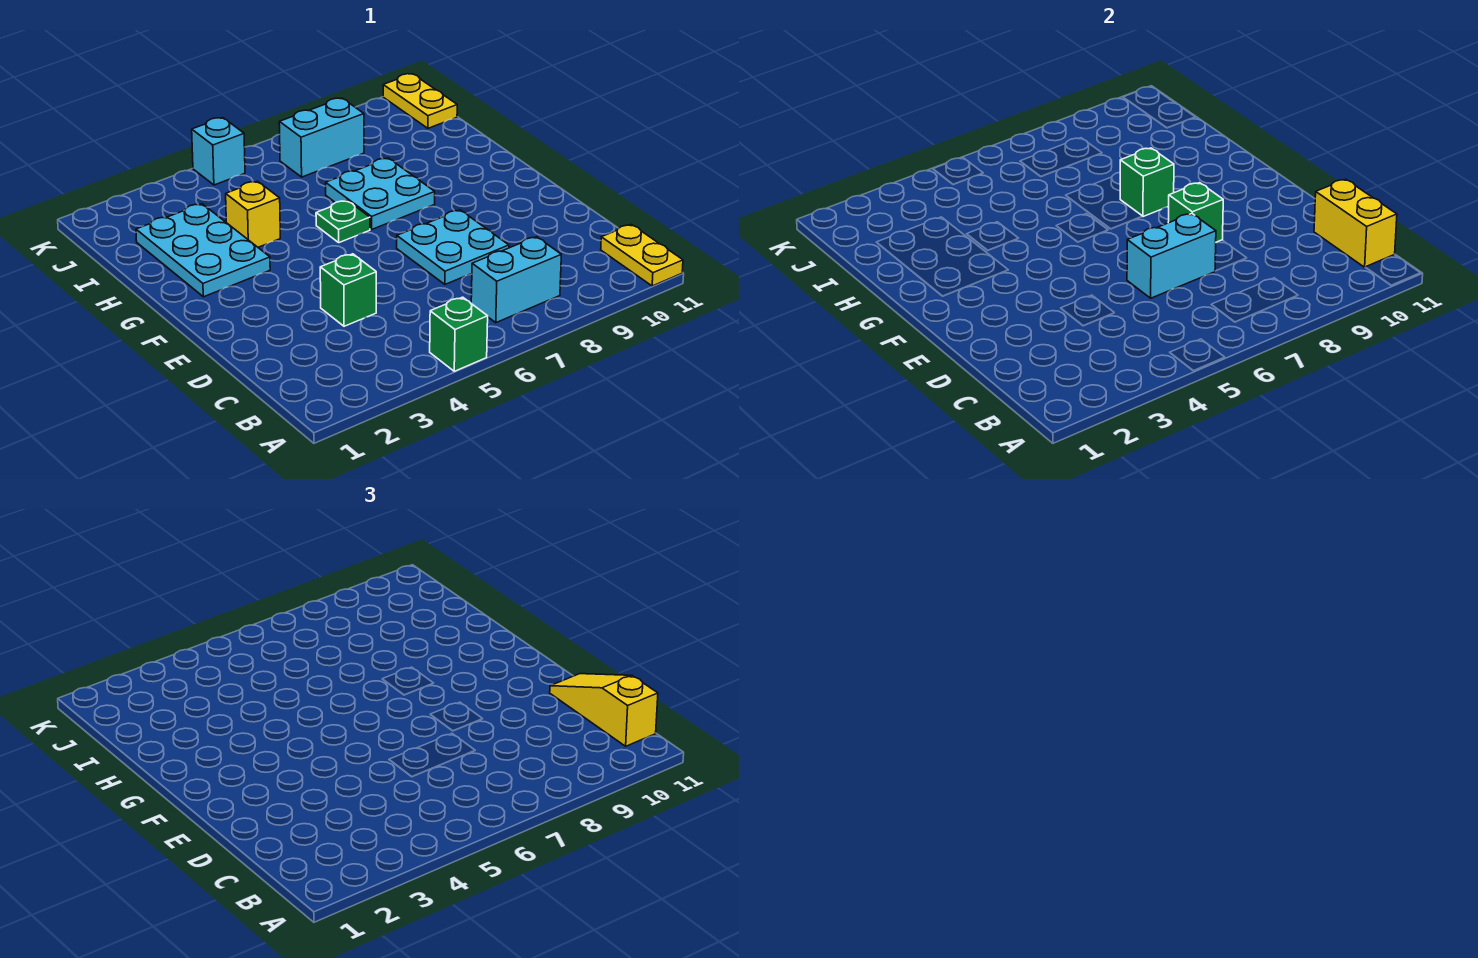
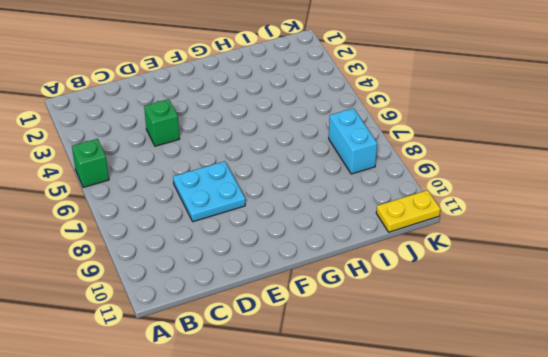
none -> yellow 1x2 plate [601,224,683,286]
none -> cyan 1x2 brick [471,237,561,323]
none -> cyan 2x3 plate [136,204,270,297]

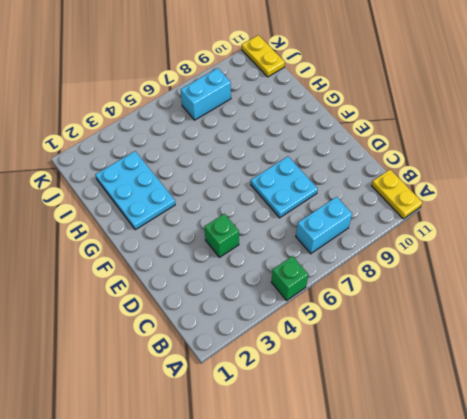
none -> green 1x1 plate [316,200,370,243]
none -> cyan 2x2 plate [326,158,435,229]
none -> yellow 1x1 brick [226,181,280,247]

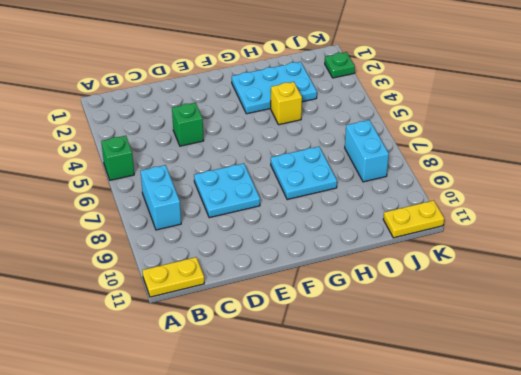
green 1x1 plate [325,52,355,78] -> green 1x1 plate moved to [316,200,370,243]
none -> cyan 1x1 brick [192,118,245,185]
none -> yellow 1x2 brick [1314,179,1397,267]
none -> cyan 1x2 brick [1127,214,1216,298]

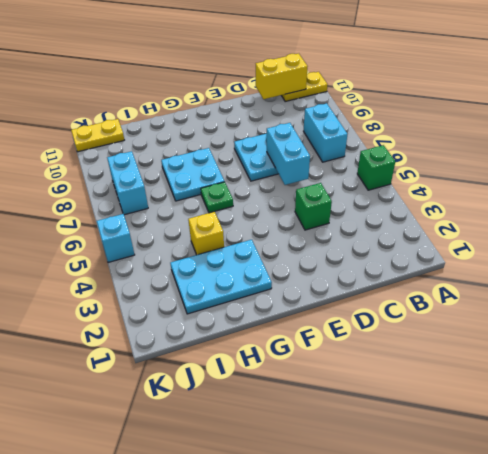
none -> green 1x1 brick [1168,183,1223,242]
none -> green 1x1 brick [1120,148,1174,217]
none -> yellow 1x3 slope [550,674,658,746]

